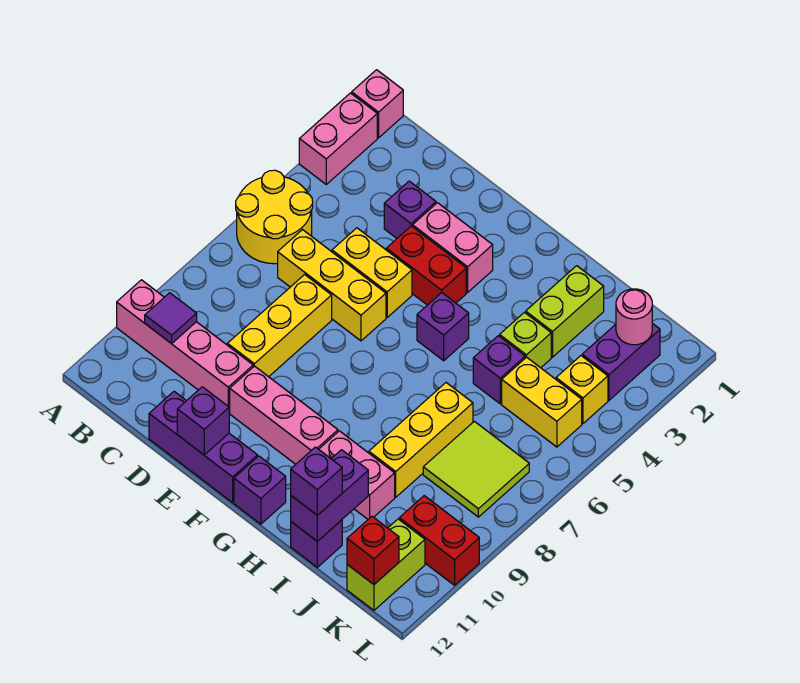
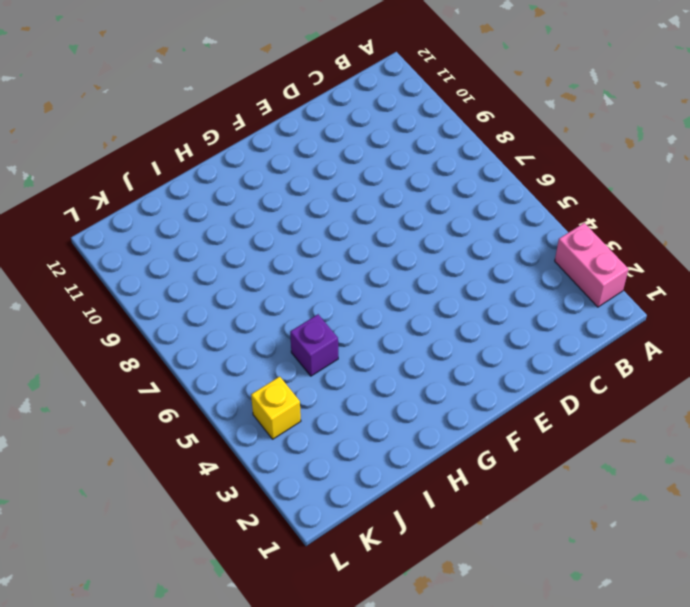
none -> pink 1x1 brick [352,70,403,138]
none -> yellow 2x2 round brick [236,170,313,264]
none -> pink 1x4 brick [117,280,253,412]
none -> yellow 1x3 brick [278,230,386,341]

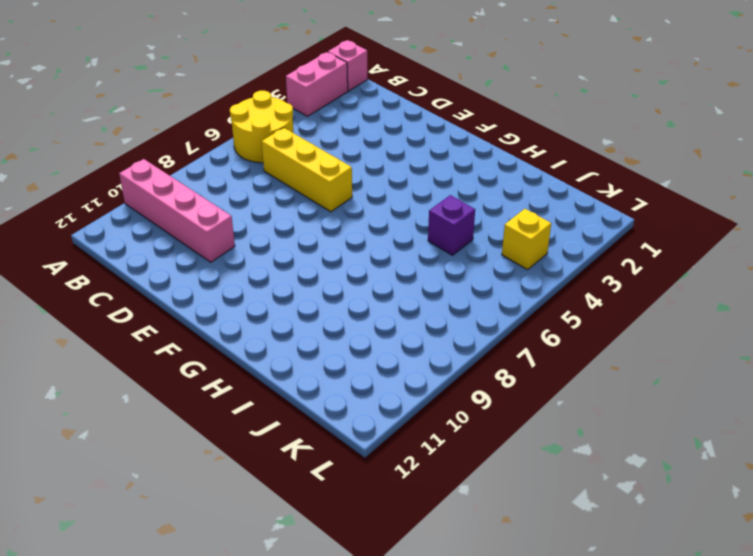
none -> purple 1x1 brick [384,181,436,238]
none -> yellow 1x2 brick [332,228,412,317]
none -> yellow 1x3 brick [227,275,332,377]
none -> purple 1x3 brick [149,392,257,503]

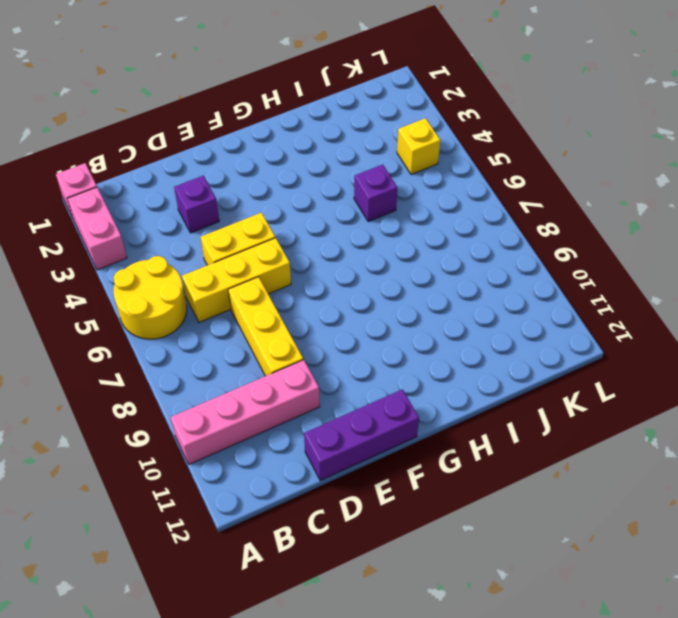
none -> pink 1x2 brick [413,203,493,292]
none -> red 1x2 brick [386,226,466,305]
none -> pink 1x3 brick [230,366,338,464]
none -> purple 1x1 brick [417,293,469,361]

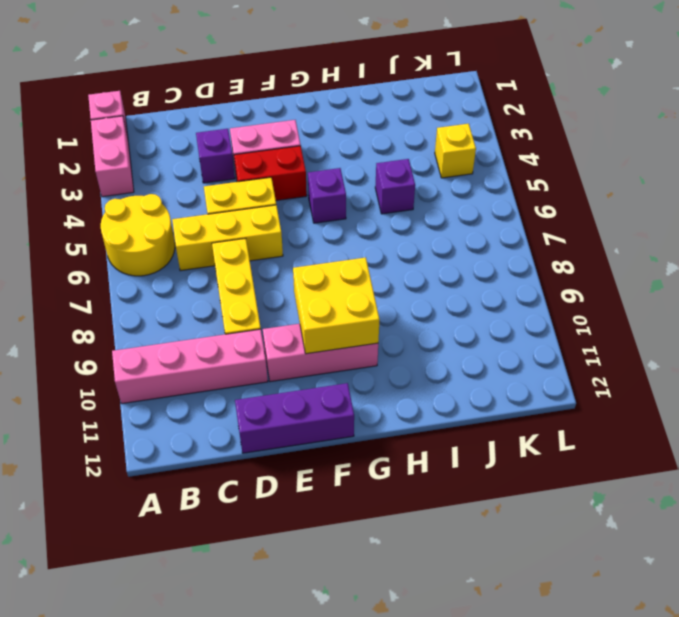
yellow 2x2 brick [293,257,380,354] -> none
none -> purple 1x1 brick [234,456,286,524]
none -> pink 1x2 brick [319,431,395,519]
none -> lime 1x2 brick [526,266,604,357]
none -> lime 1x1 brick [500,312,551,368]

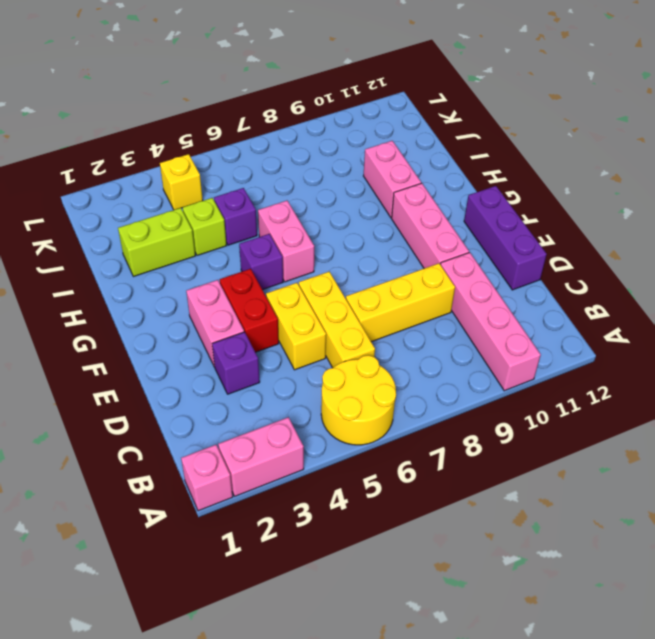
pink 1x2 brick [258,201,314,282] -> none
none -> purple 1x1 brick [234,456,286,524]
none -> yellow 1x3 brick [369,383,473,497]
none -> purple 1x1 brick [291,520,342,567]
none -> yellow 1x2 brick [502,357,582,447]

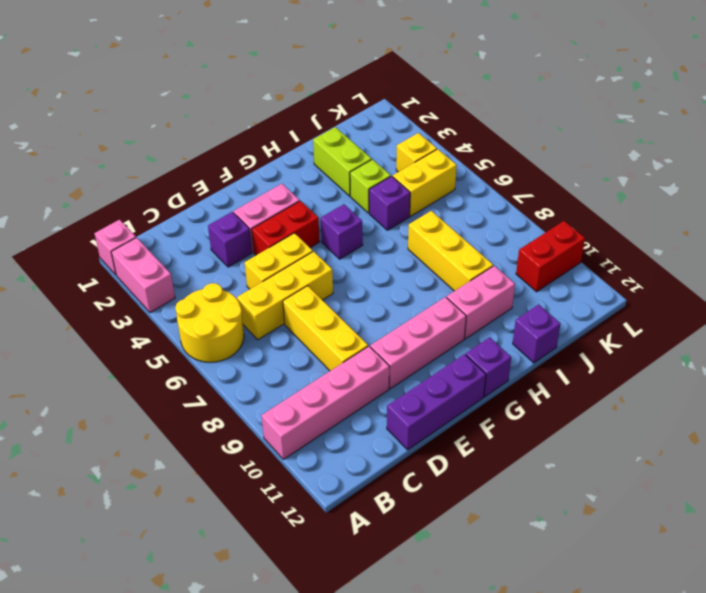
none -> lime 2x2 tile [423,421,529,517]
none -> purple 1x2 brick [582,323,660,400]
none -> lime 1x2 brick [347,519,425,610]
none -> purple 1x1 tile [145,293,197,344]

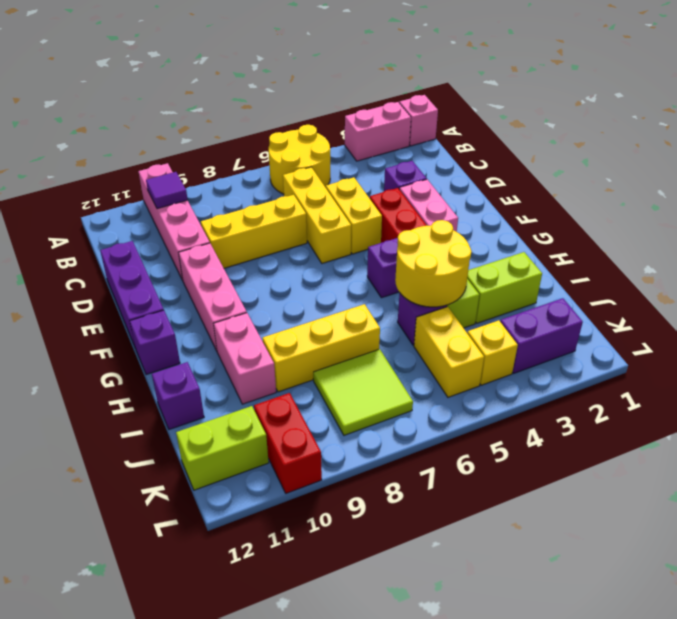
yellow 2x2 round brick [395,220,472,307] -> none
none -> purple 1x1 brick [177,387,229,455]
none -> purple 1x2 brick [291,450,368,541]
none -> pink 1x1 round brick [616,289,652,345]
none -> red 1x1 brick [347,516,399,584]

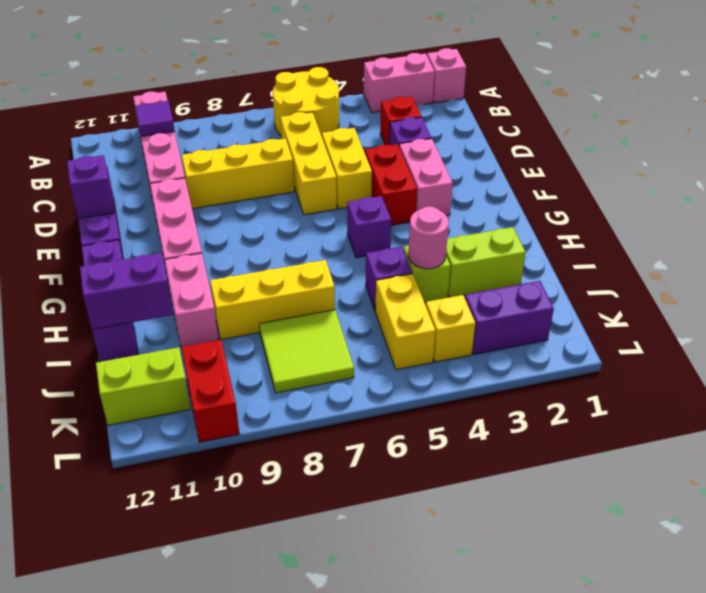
red 1x1 brick [380,97,421,145] -> red 1x1 brick moved to [347,516,399,584]
pink 1x1 round brick [408,207,449,269] -> pink 1x1 round brick moved to [616,289,652,345]
none -> purple 1x1 brick [291,447,342,515]

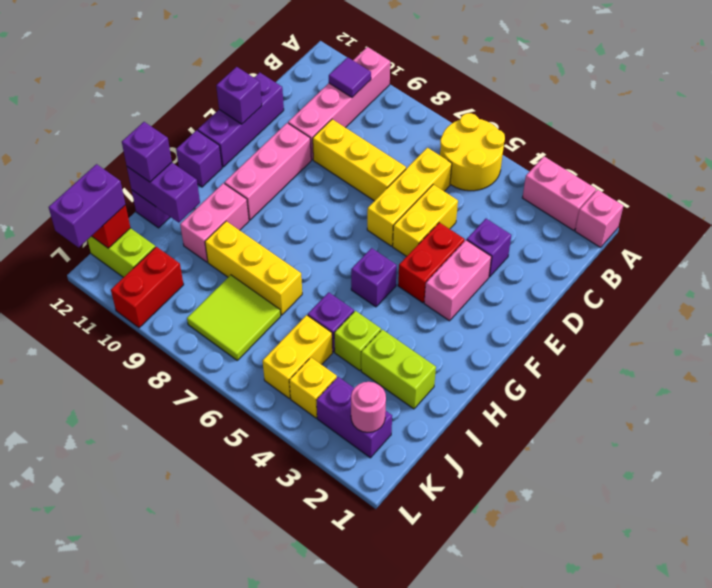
purple 1x2 brick [49,164,126,247] -> none

